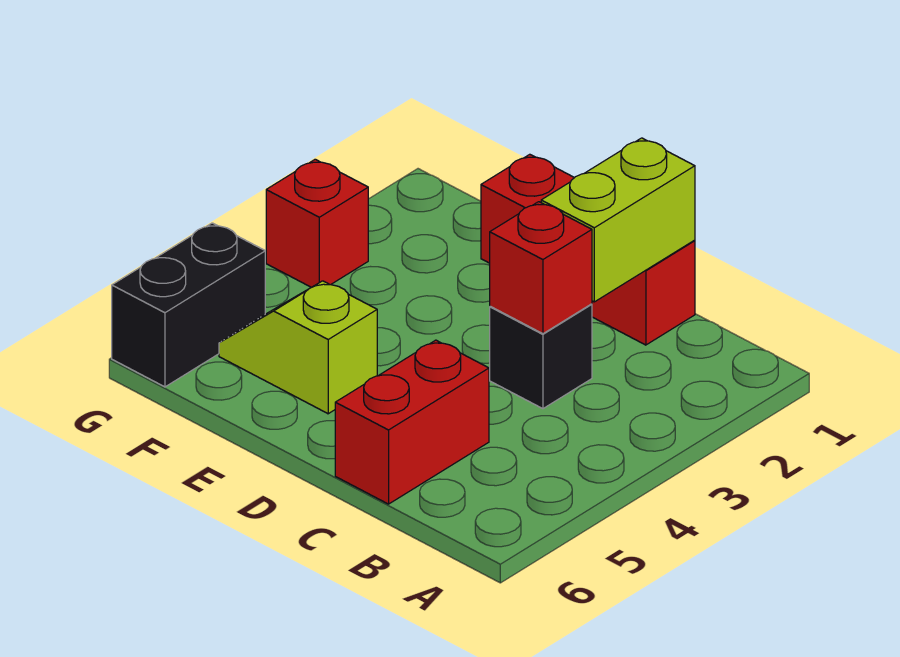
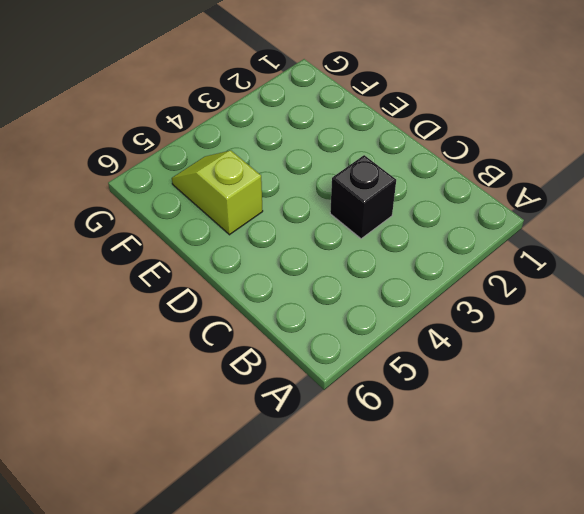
none -> red 1x3 brick [481,154,695,345]
none -> red 1x2 brick [335,340,489,504]

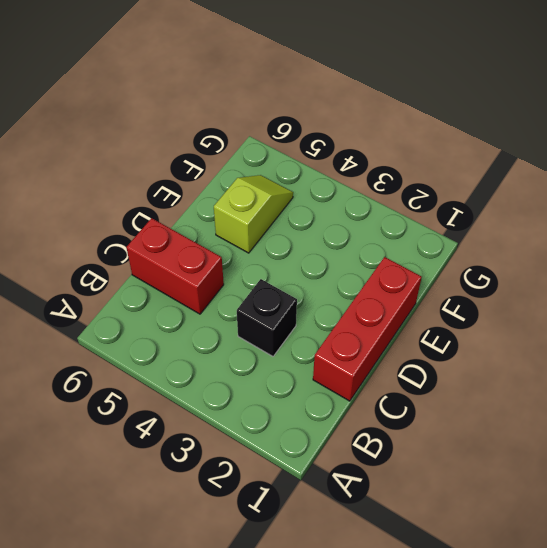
none -> red 1x1 brick [266,159,368,287]
none -> black 1x2 brick [112,223,265,387]

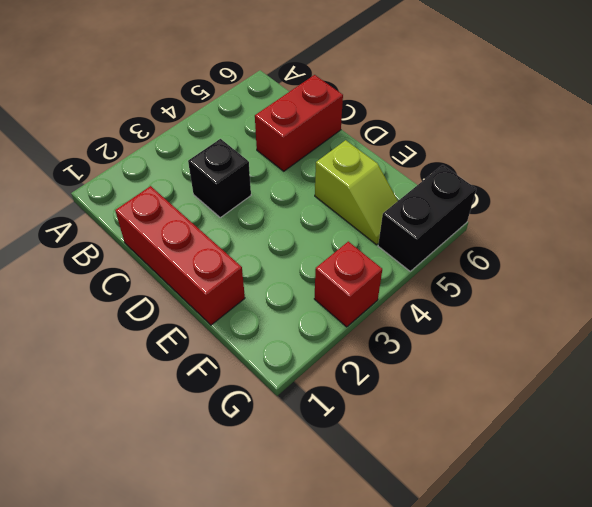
none -> lime 1x2 brick [541,138,695,302]
none -> red 1x1 brick [490,202,592,334]

